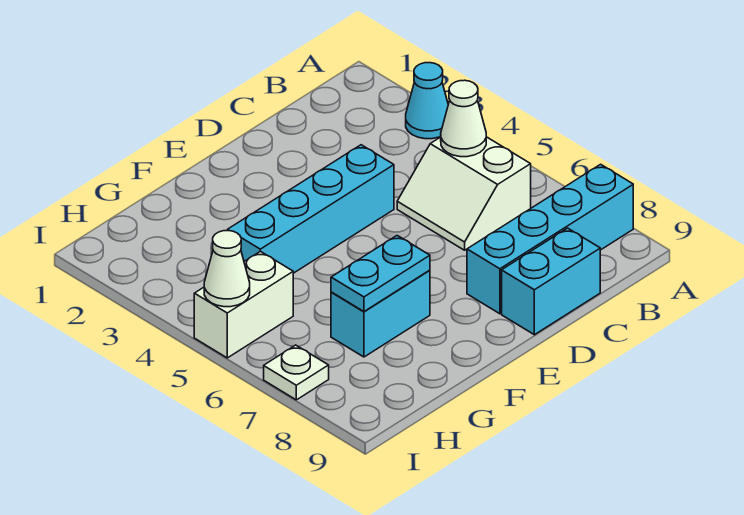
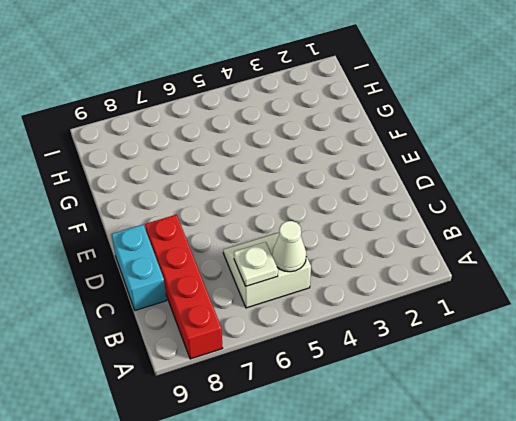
red 1x4 brick [145,215,222,359] -> cyan 1x4 brick [467,164,633,314]
white 1x1 plate [234,242,278,286] -> white 1x1 plate moved to [264,345,329,400]
none -> cyan 1x1 cone [406,63,448,139]
none -> cyan 1x4 brick [228,145,394,273]

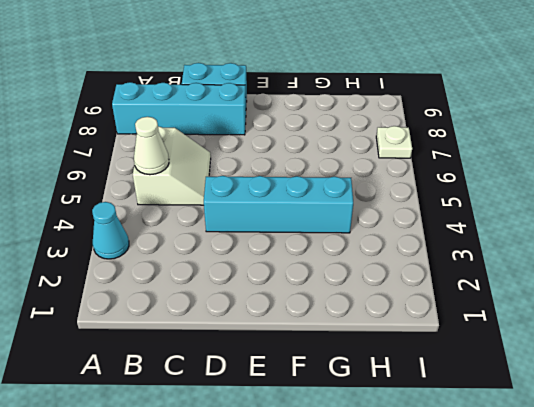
none -> cyan 1x2 brick [331,270,430,357]
none -> white 1x2 brick [194,251,293,358]

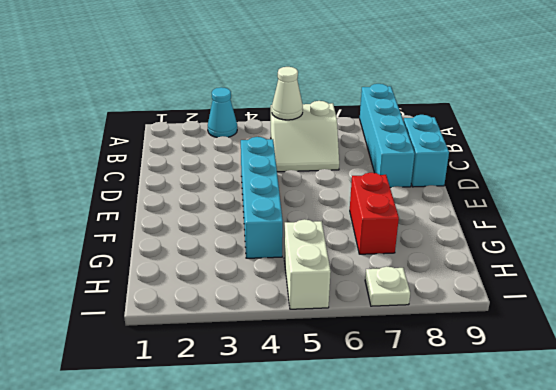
red 1x2 brick [350,173,399,254] -> cyan 1x2 brick [331,270,430,357]
none -> cyan 1x2 plate [331,236,430,311]
none -> white 1x1 cone [204,231,250,307]

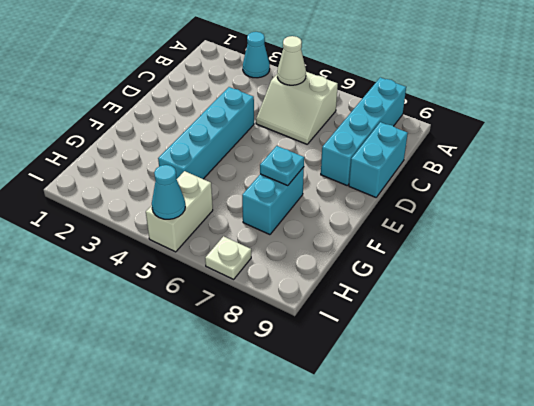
cyan 1x1 plate [260,146,304,185] -> cyan 1x2 plate [331,236,430,311]
cyan 1x1 cone [152,165,185,219] -> white 1x1 cone [204,231,250,307]

